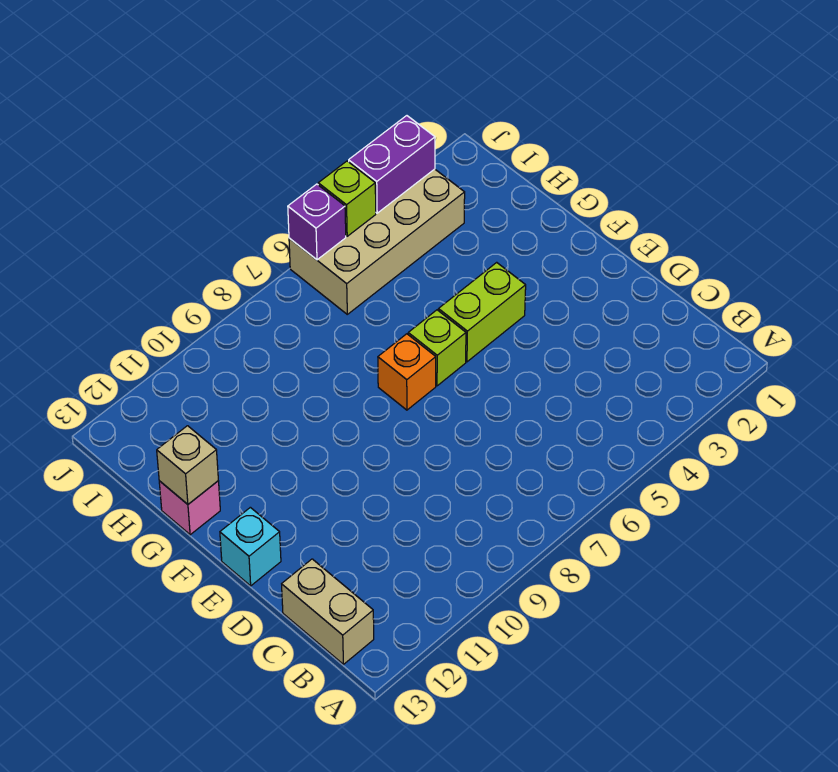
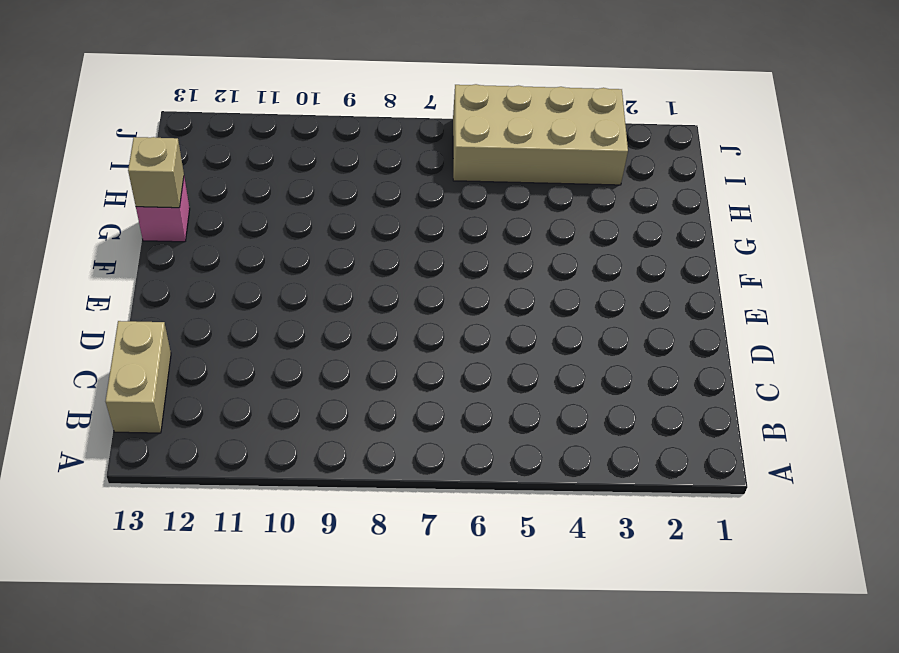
none -> cyan 1x1 brick [220,507,281,586]
none -> lime 1x2 brick [438,262,526,362]

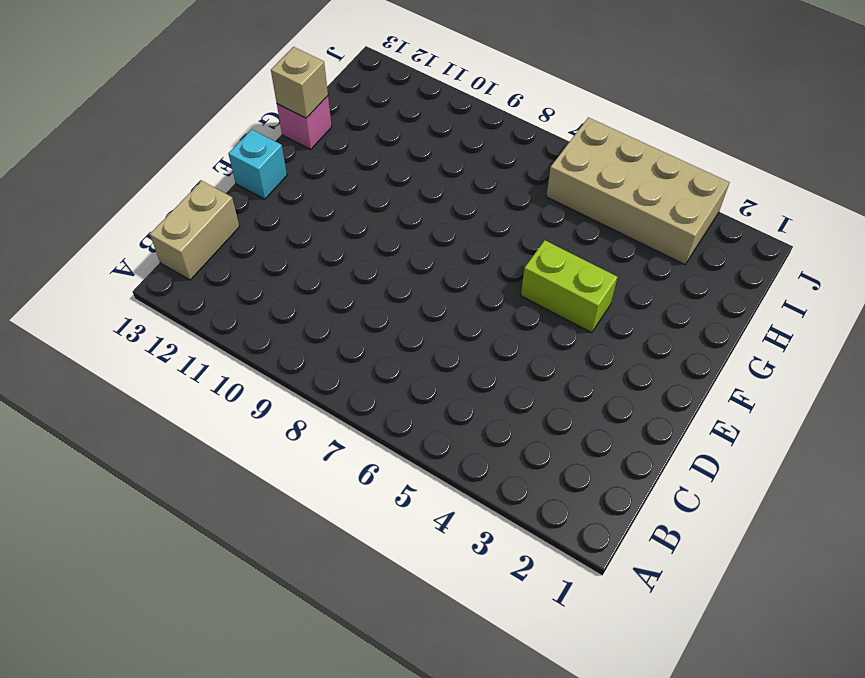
none -> lime 1x1 brick [408,310,466,386]
none -> orange 1x1 brick [378,334,436,410]

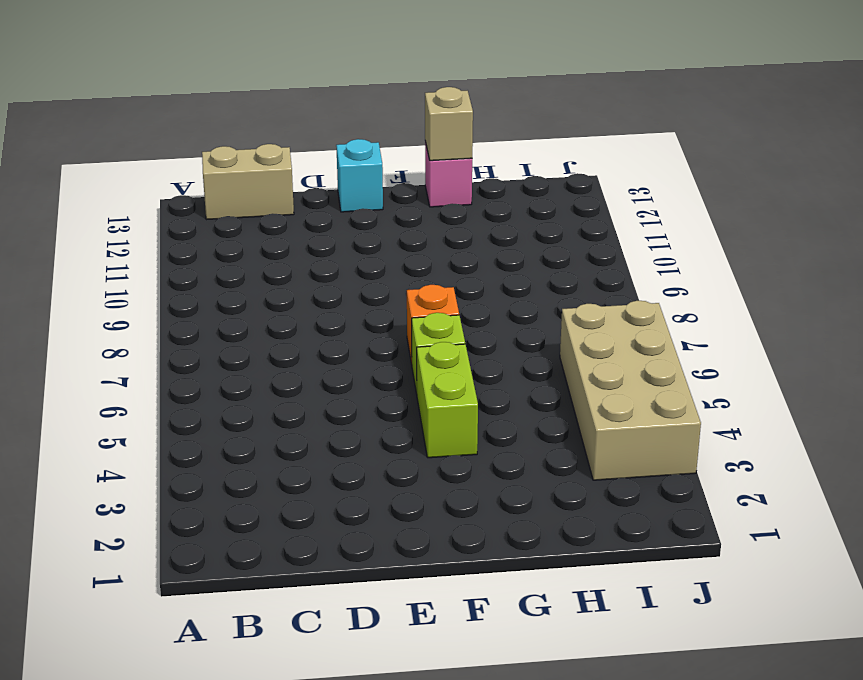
none -> purple 1x2 brick [349,116,435,213]
none -> lime 1x1 brick [318,161,376,236]

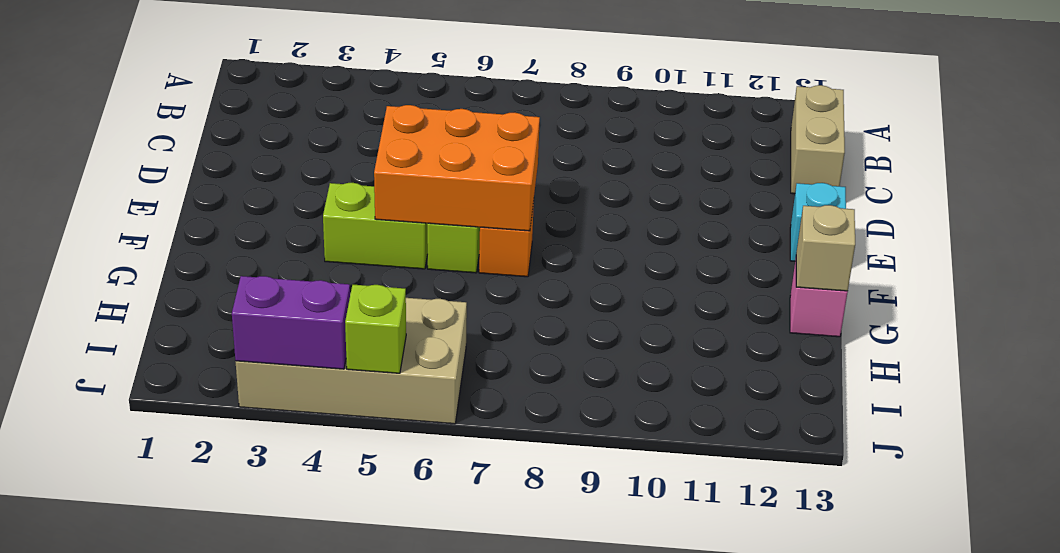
orange 2x3 brick [374,105,540,231] -> none
none -> purple 1x1 brick [288,184,346,260]

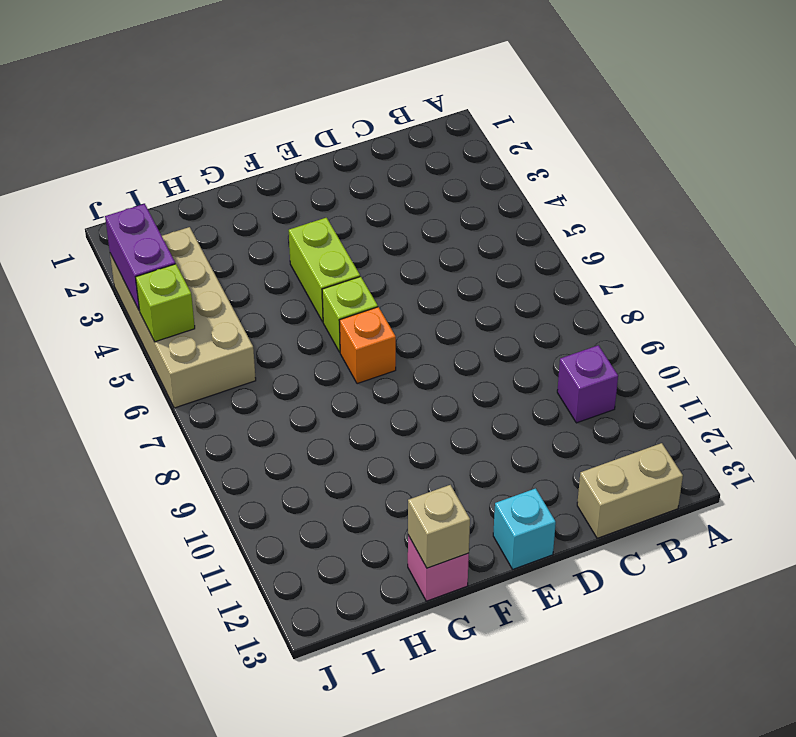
purple 1x1 brick [557,345,618,423] -> purple 1x1 brick moved to [288,184,346,260]

